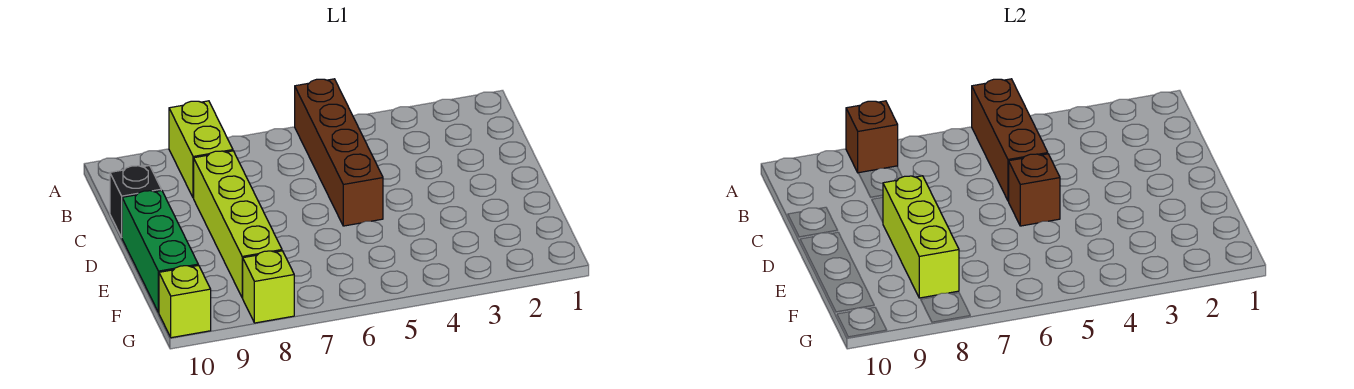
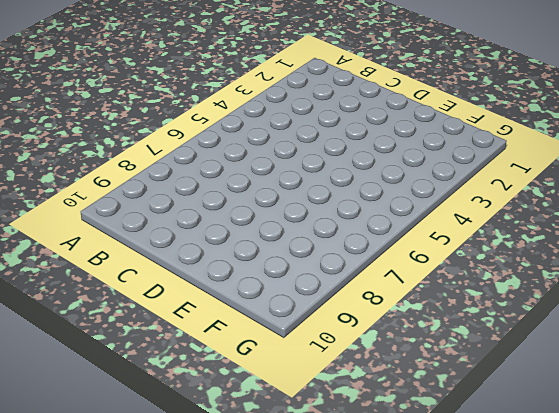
none -> brown 1x4 brick [295,79,383,226]
none -> lime 1x2 brick [169,101,233,198]

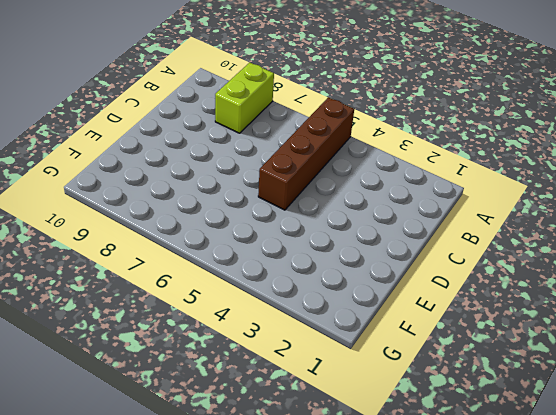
none -> lime 1x4 brick [194,151,282,298]
none -> black 1x1 brick [110,165,161,237]

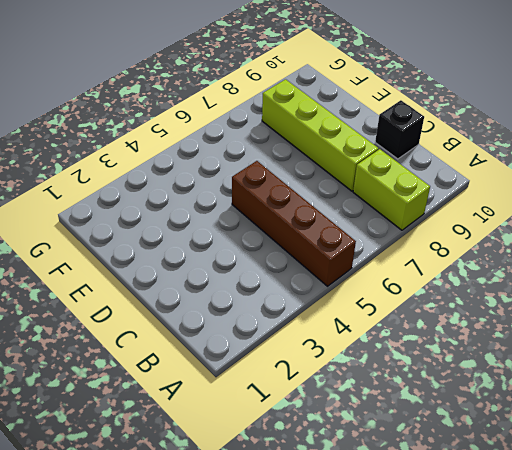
none -> green 1x3 brick [122,190,198,313]
none -> lime 1x1 brick [243,251,294,323]

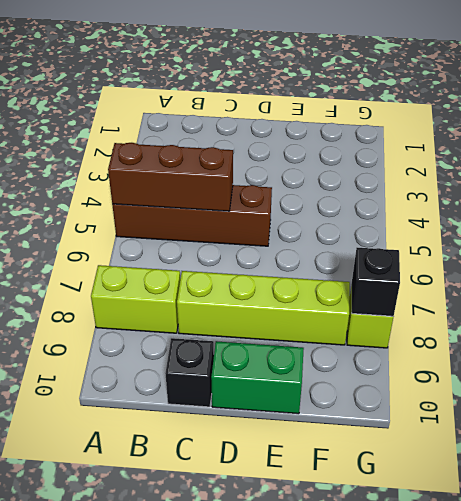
green 1x2 brick [211,341,304,414] -> green 1x3 brick [122,190,198,313]
black 1x1 brick [352,248,400,316] -> none
none -> lime 1x1 brick [159,265,211,338]
none -> brown 1x1 brick [846,101,898,173]

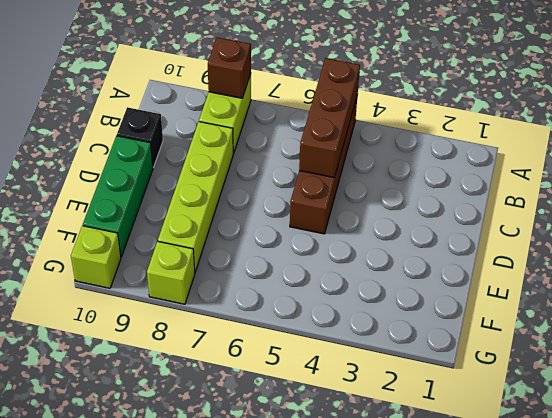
none -> brown 1x1 brick [1009,154,1060,226]
none -> lime 1x3 brick [883,176,959,298]

